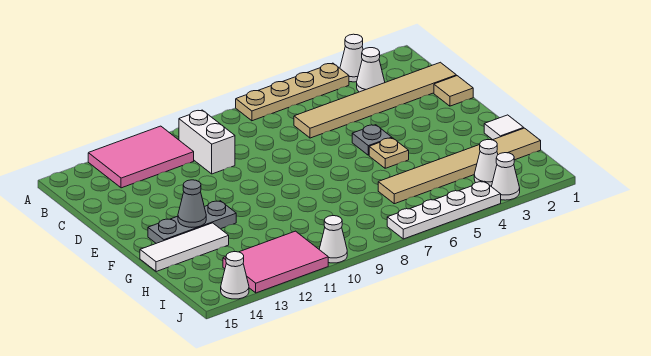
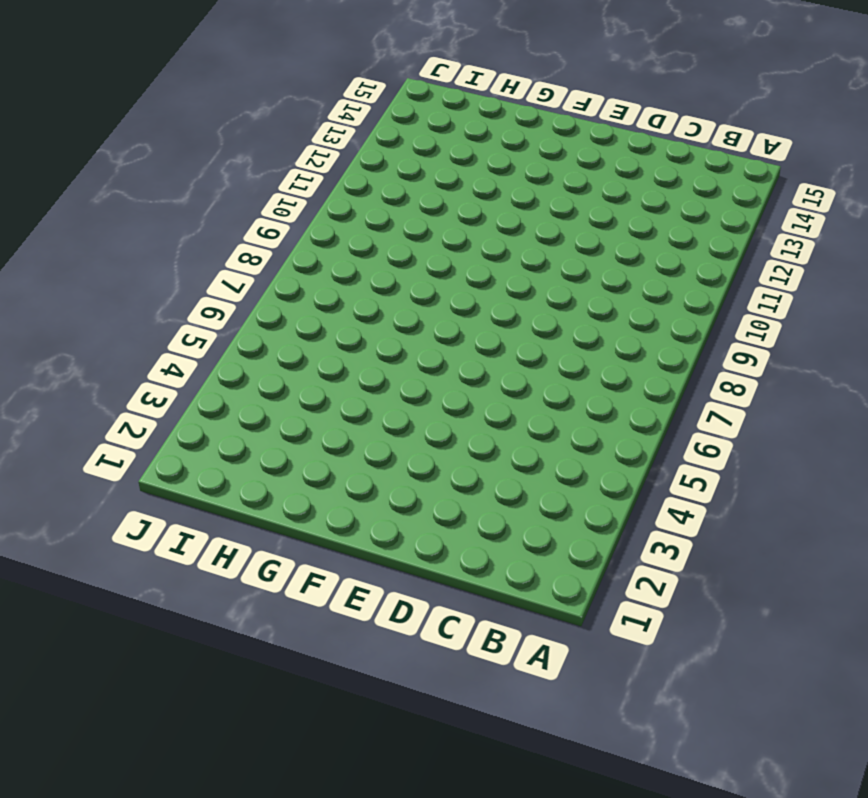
none -> white 1x1 cone [340,34,363,82]
none -> tan 1x4 plate [236,63,349,121]
none -> pink 2x3 tile [88,126,194,188]

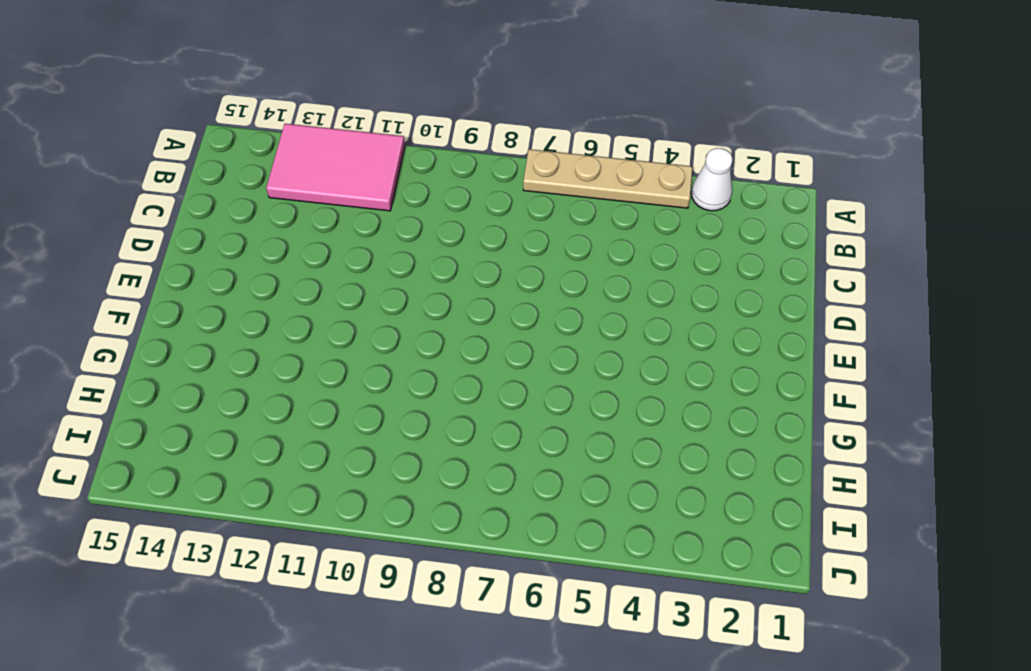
none -> white 1x1 cone [357,48,385,92]
none -> white 1x2 brick [179,110,235,174]
none -> tan 1x6 tile [294,62,456,138]

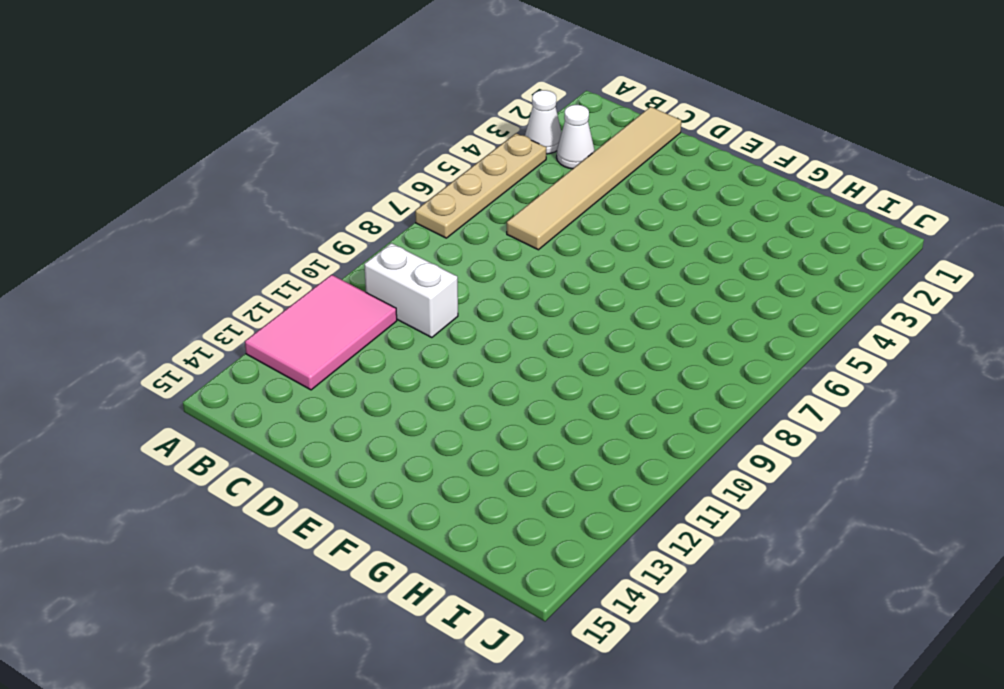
none -> tan 1x1 tile [434,76,473,106]
none -> grey 1x1 plate [352,125,392,155]
none -> tan 1x1 plate [369,138,409,168]

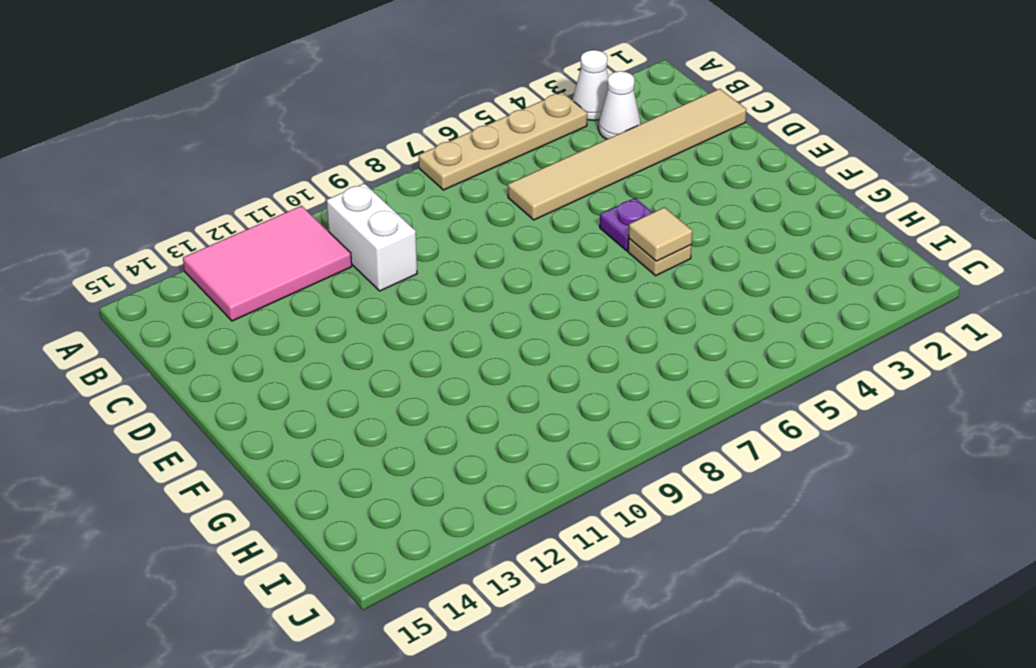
purple 1x1 plate [600,198,653,251] -> grey 1x1 plate [352,125,392,155]
tan 1x1 tile [629,207,692,261] -> tan 1x1 tile moved to [434,76,473,106]
none -> grey 1x3 plate [148,201,236,243]
none -> white 1x1 tile [484,115,523,140]
none -> white 1x3 tile [140,223,229,272]

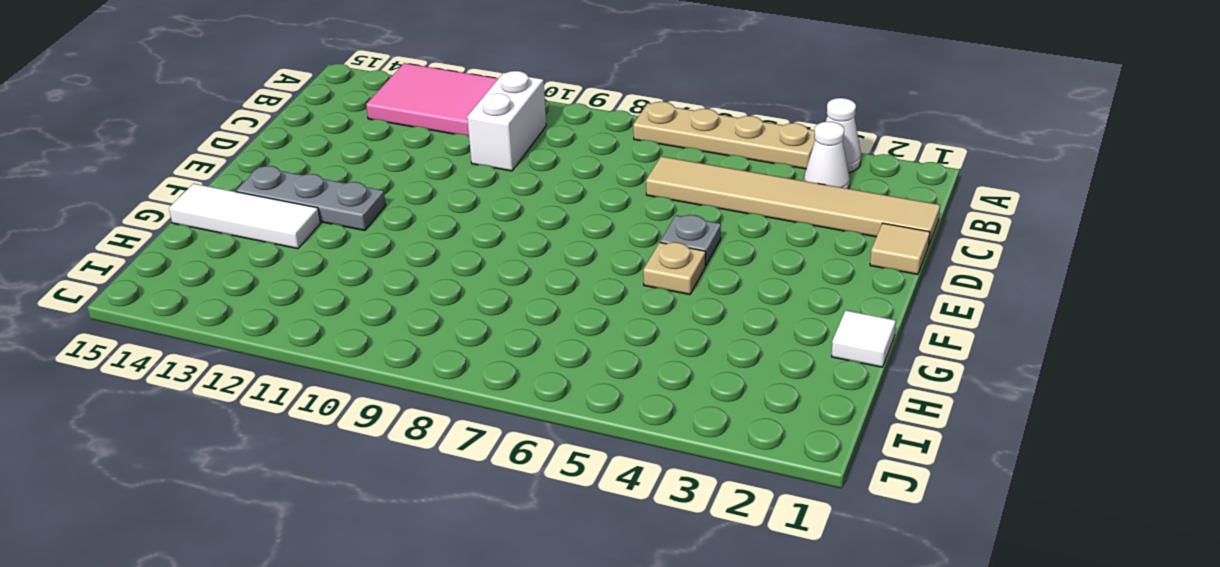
none -> tan 1x6 tile [378,128,541,204]
none -> white 1x1 cone [474,140,498,186]
none -> pink 2x3 tile [223,231,328,293]

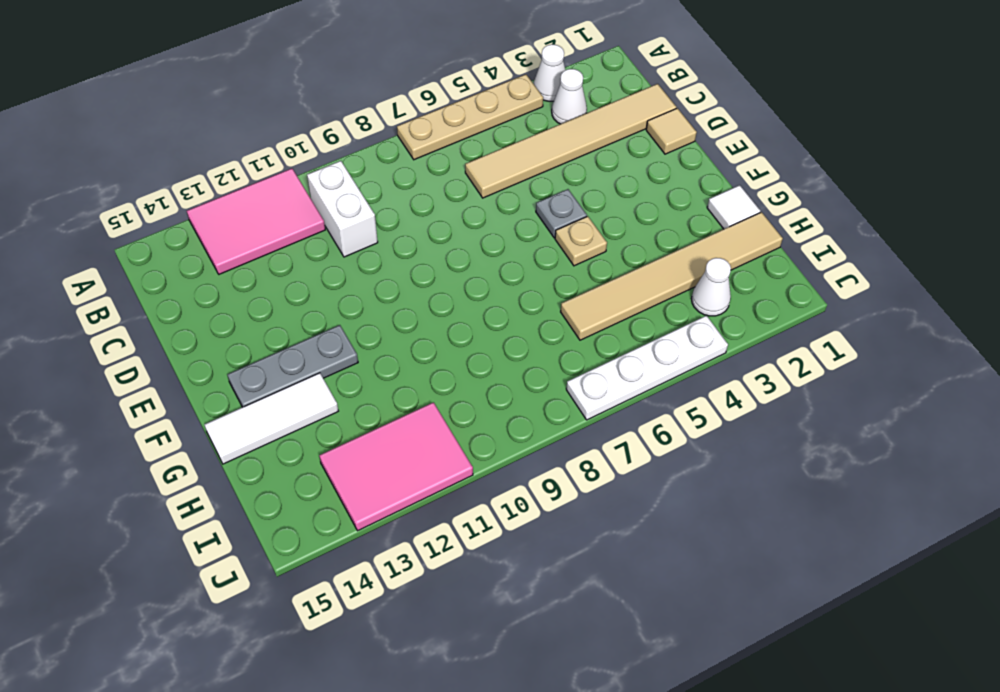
none -> white 1x1 cone [491,153,520,200]
none -> white 1x1 cone [319,216,347,263]
none -> white 1x1 cone [221,252,249,299]

